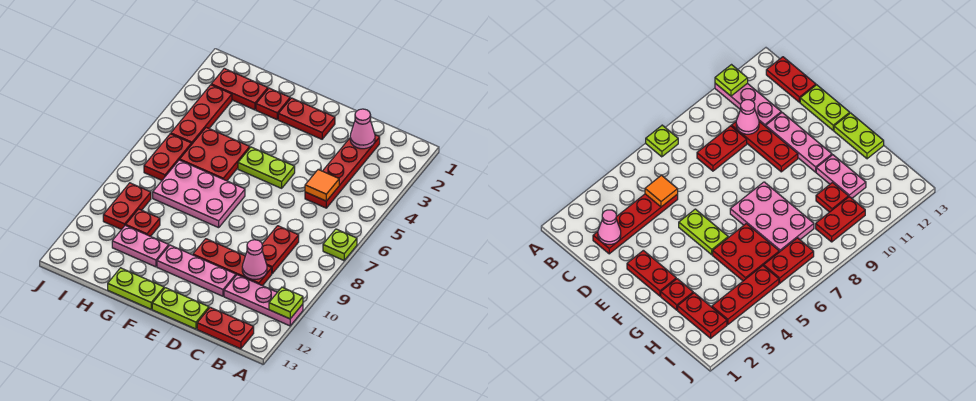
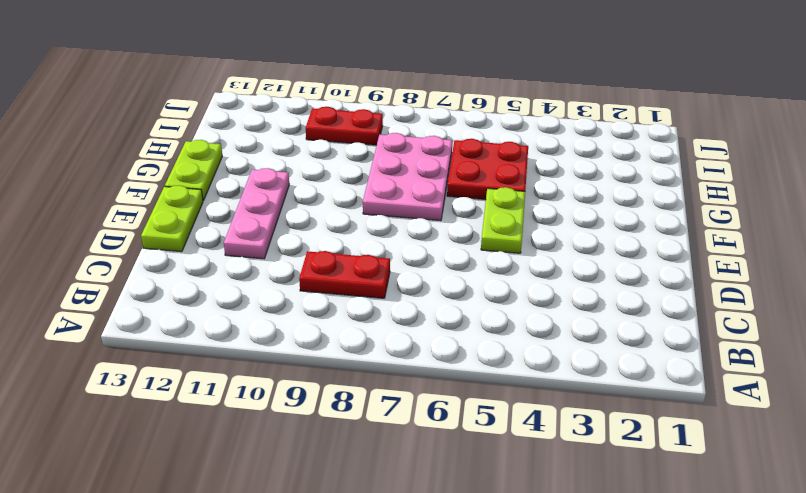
none -> lime 1x1 plate [323,229,357,260]
none -> pink 1x3 plate [224,275,303,326]
none -> red 1x2 plate [197,307,254,349]

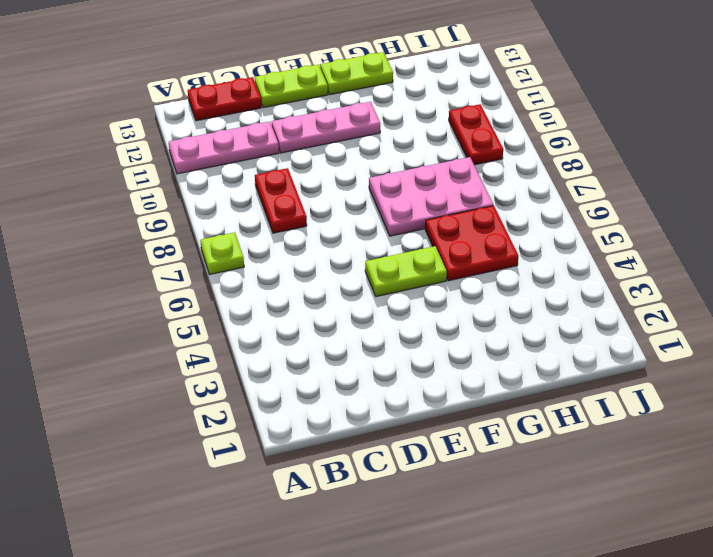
none -> red 1x4 plate [305,135,380,208]
none -> red 1x3 plate [193,239,272,286]
none -> red 1x2 plate [278,98,335,139]

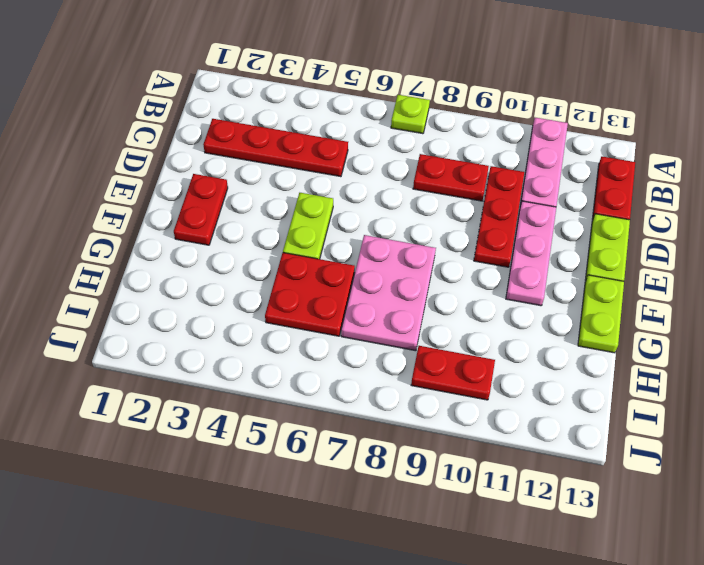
none -> red 1x1 plate [256,88,290,120]
none -> pink 1x2 plate [112,225,169,267]
none -> red 1x2 plate [211,68,268,110]

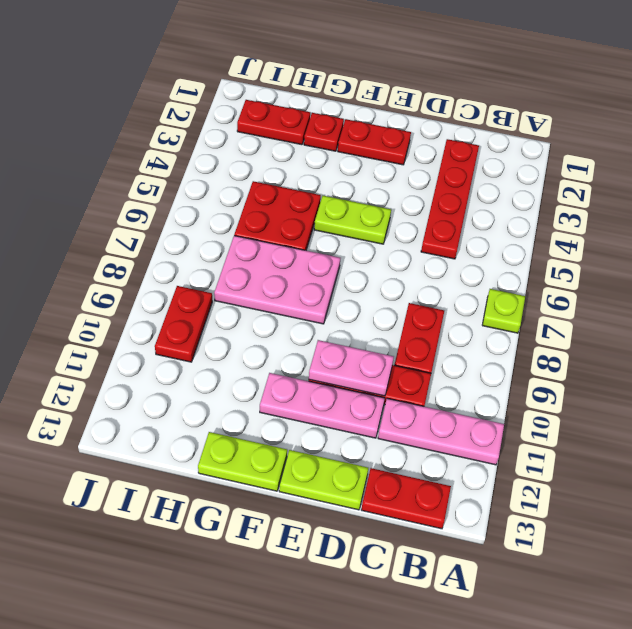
pink 1x2 plate [309,340,394,396] -> pink 1x2 plate moved to [112,225,169,267]
none -> red 1x1 plate [126,209,160,236]
none -> red 1x3 plate [171,85,232,145]
none -> red 1x2 plate [144,134,191,180]

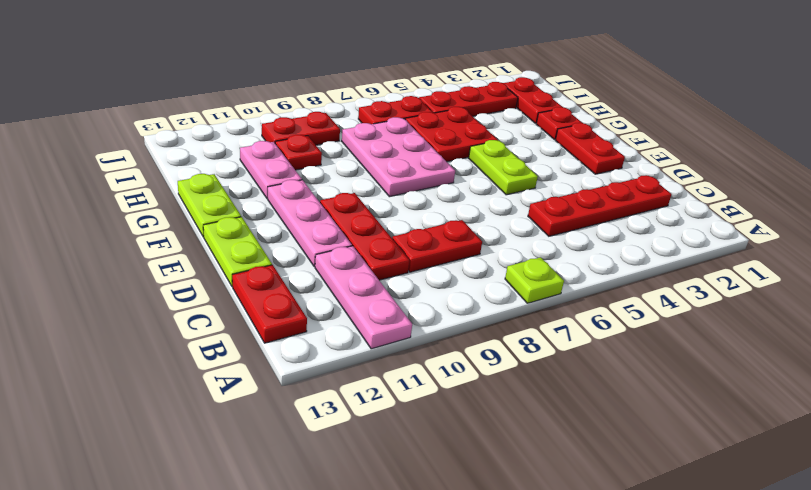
none -> lime 1x1 plate [269,287,303,319]
none -> pink 1x1 cone [350,109,375,149]
none -> orange 1x1 tile [305,170,339,201]

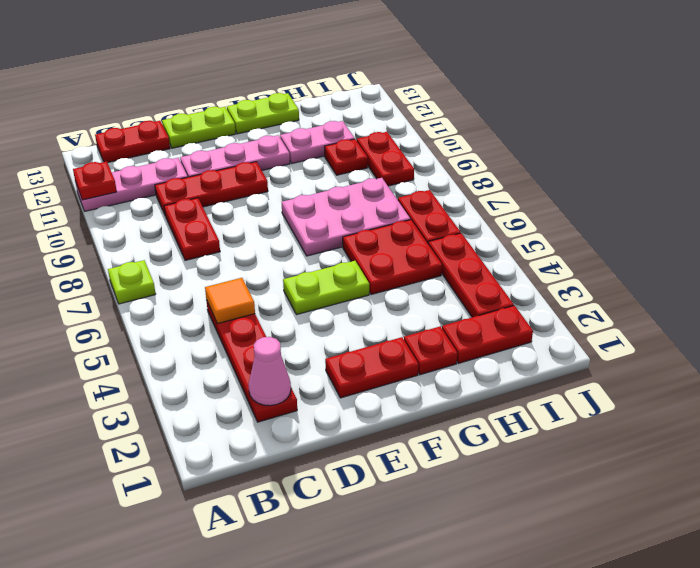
red 1x1 plate [73,162,117,200] -> lime 1x1 plate [269,287,303,319]
none -> pink 1x1 cone [242,240,267,279]

